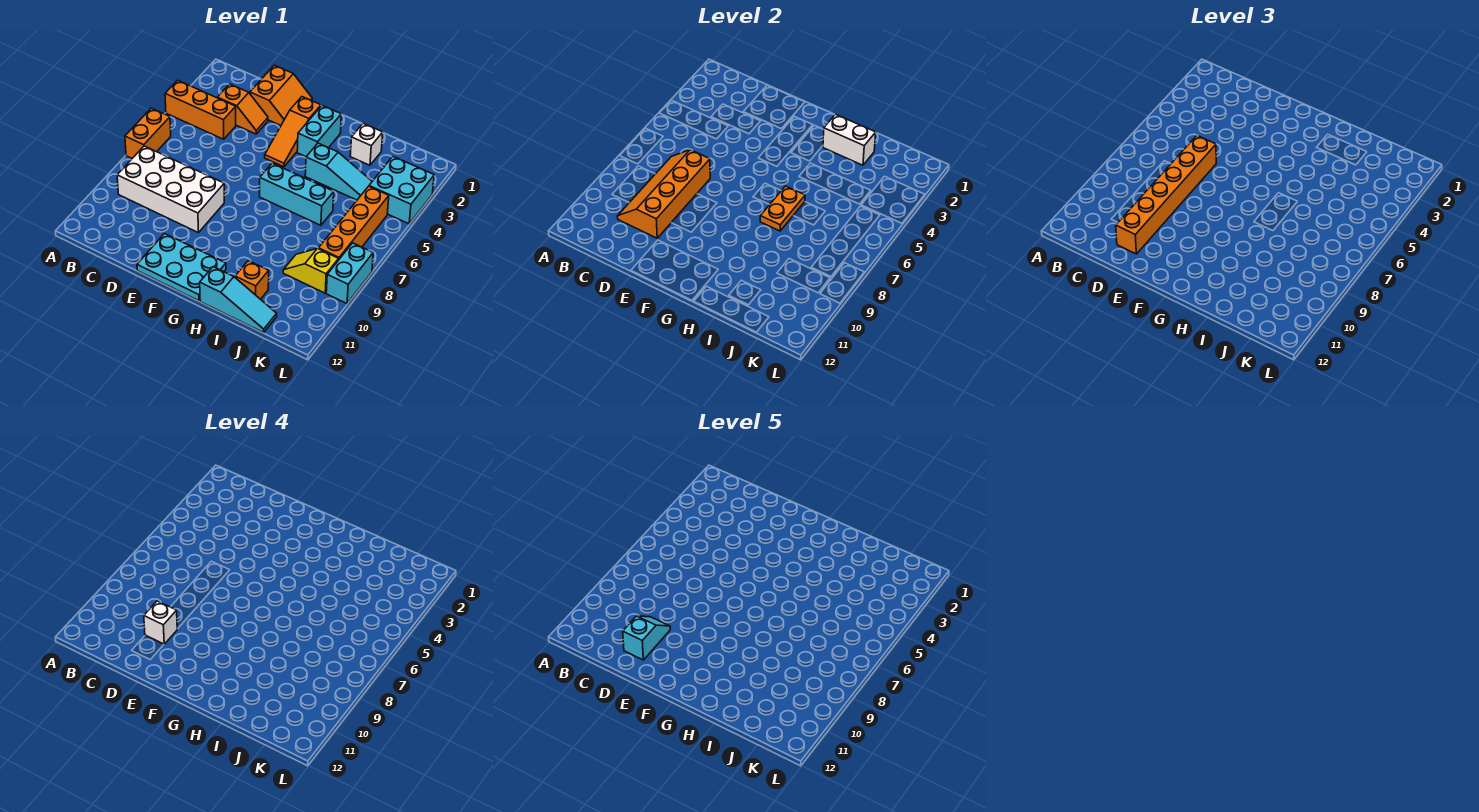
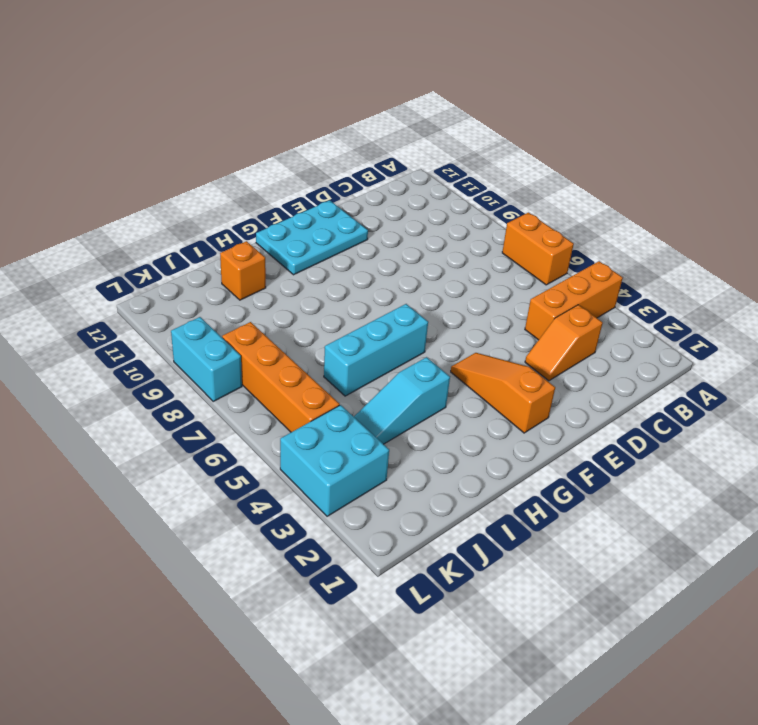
none -> white 2x4 brick [117,146,224,232]
none -> orange 2x2 slope [250,65,312,126]
none -> cyan 1x2 brick [297,105,341,157]

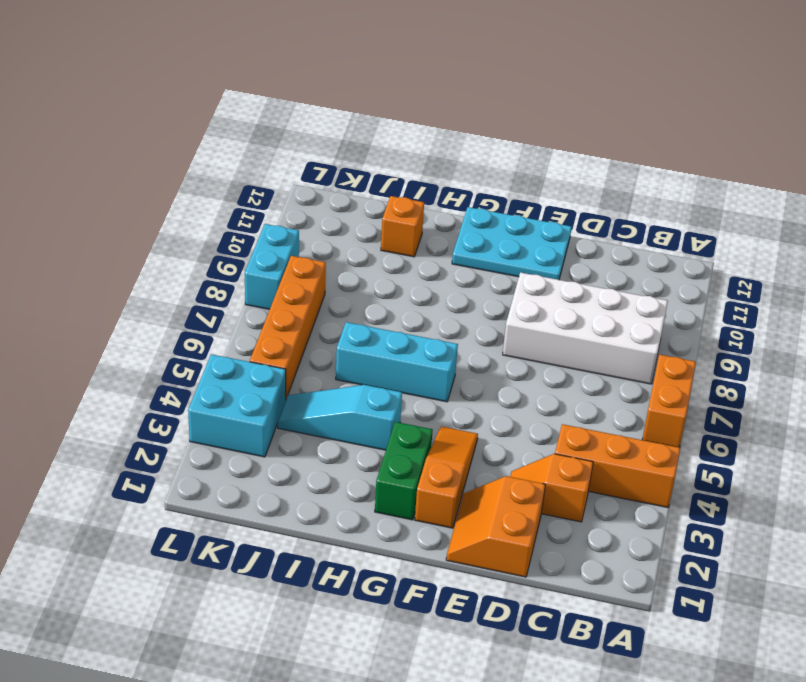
green 1x2 brick [375,422,433,520] -> cyan 1x2 brick [297,105,341,157]
none -> cyan 1x3 slope [200,267,277,333]
none -> white 1x1 brick [350,123,383,165]
none -> yellow 1x2 slope [283,248,339,293]

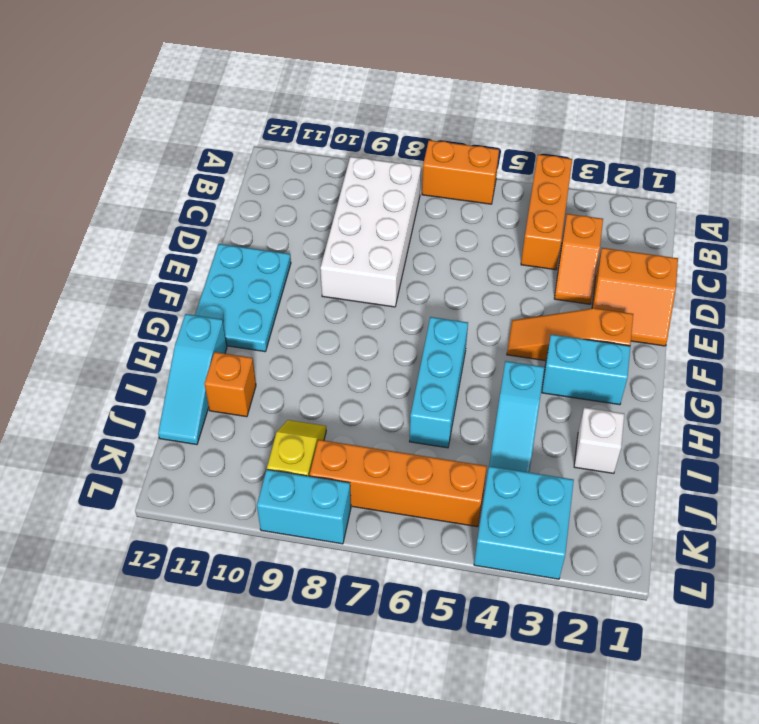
none -> orange 2x4 slope [617,150,710,238]
none -> white 1x2 brick [823,114,876,165]
none -> orange 1x2 plate [760,186,805,231]

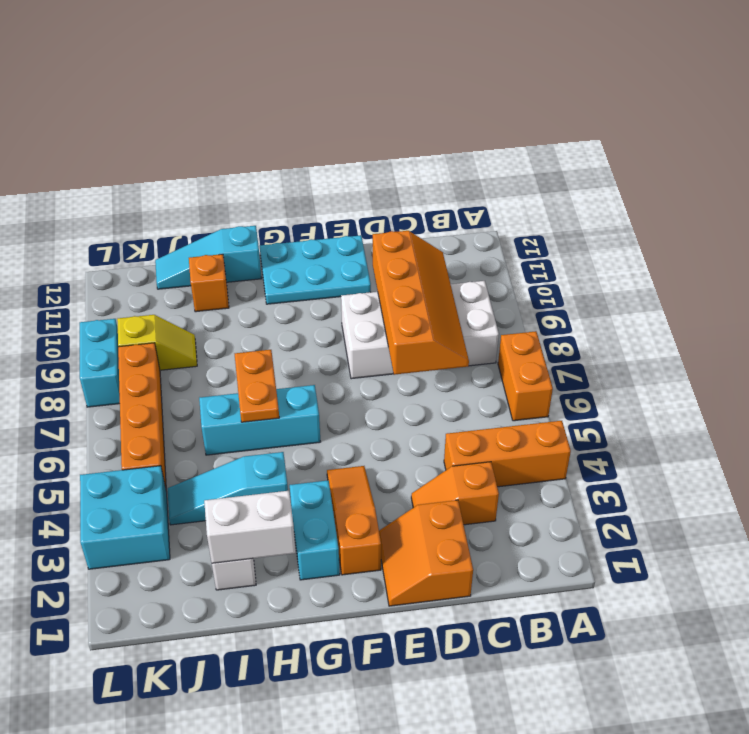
none -> orange 1x6 brick [1116,135,1216,254]
none -> white 1x1 brick [144,601,177,644]
none -> cyan 1x2 slope [623,616,670,660]

